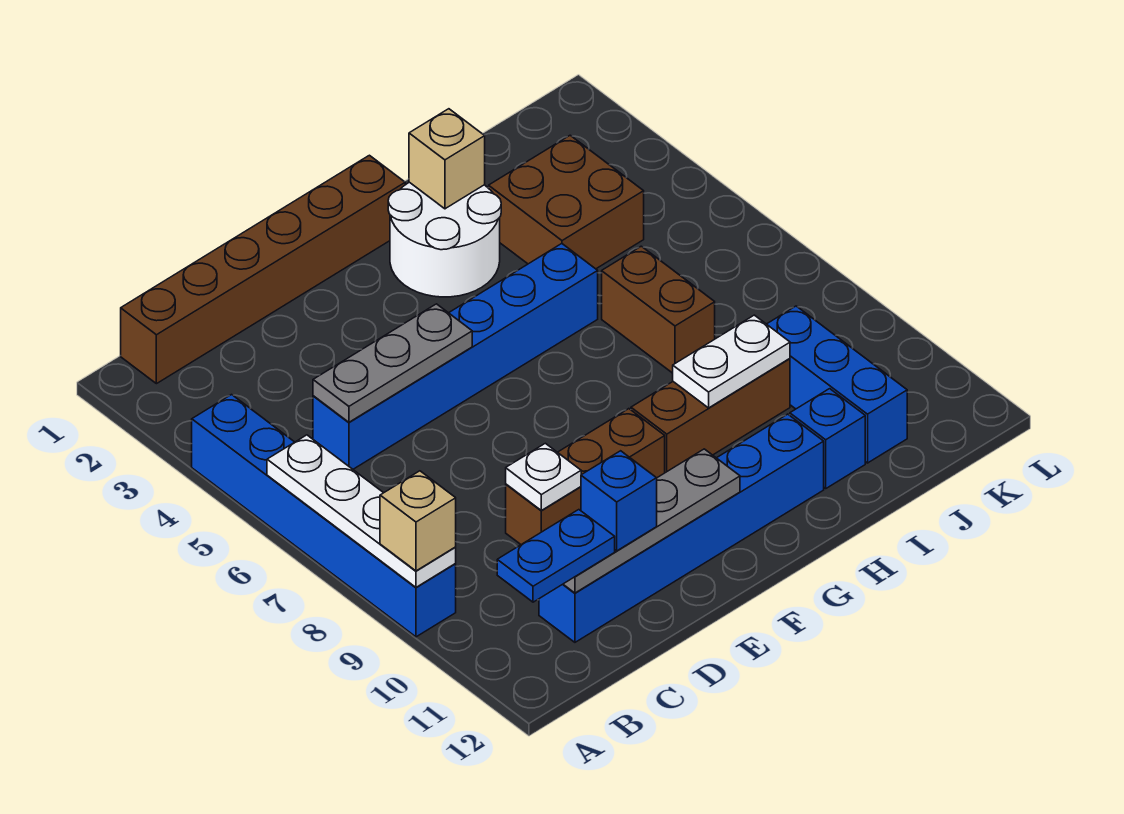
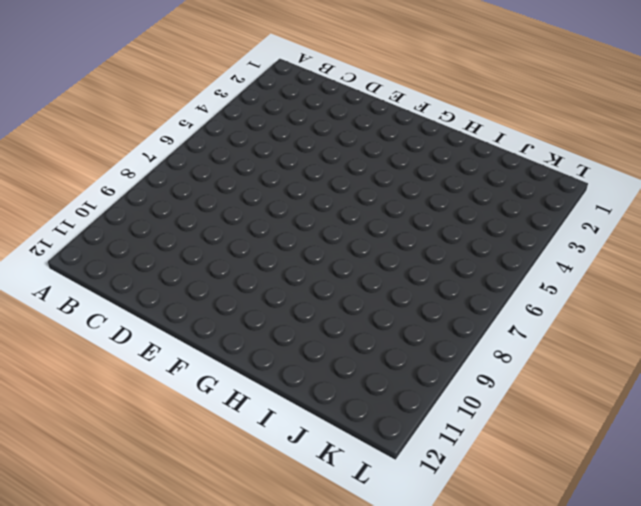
none -> blue 1x6 brick [192,395,456,637]
none -> brown 1x6 brick [121,155,405,384]
none -> blue 1x6 brick [313,244,598,469]

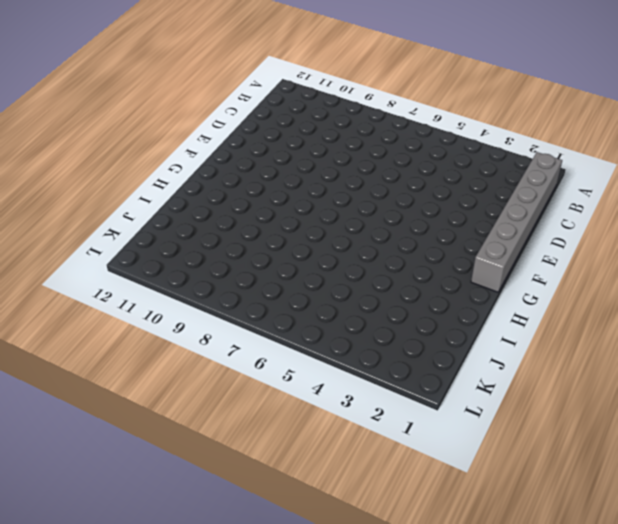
grey 1x6 brick [471,152,562,292] -> brown 1x6 brick [121,155,405,384]
none -> blue 1x6 brick [192,395,456,637]
none -> blue 1x6 brick [313,244,598,469]
none -> blue 1x6 brick [539,414,824,642]

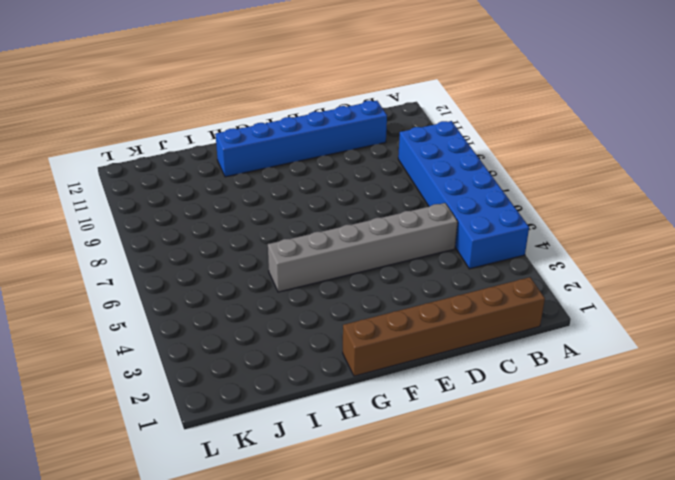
blue 2x6 brick [398,121,529,269] -> blue 1x6 brick [192,395,456,637]
grey 1x6 brick [268,203,458,292] -> blue 1x6 brick [313,244,598,469]
none -> brown 1x3 brick [506,409,665,544]
none -> white 2x2 round brick [388,182,501,297]
none -> brown 1x3 brick [631,359,790,473]

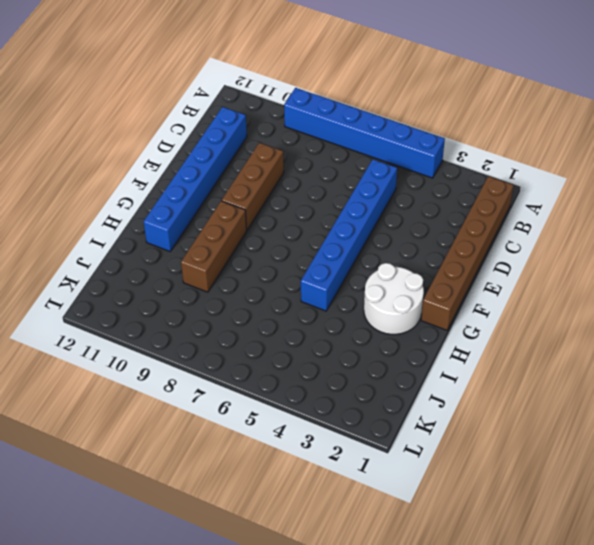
none -> brown 2x2 brick [489,135,644,269]
none -> brown 1x2 brick [602,246,715,373]
none -> blue 1x1 brick [790,389,865,488]

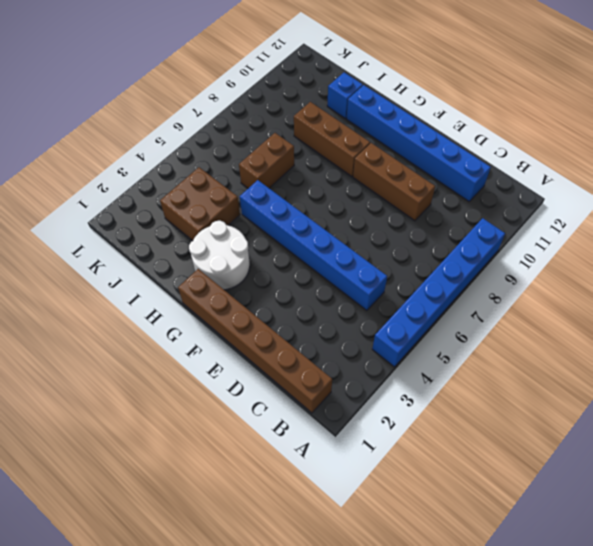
none -> blue 1x3 brick [767,306,907,463]
none -> white 1x4 plate [267,435,456,587]
none -> grey 1x3 plate [313,304,472,422]

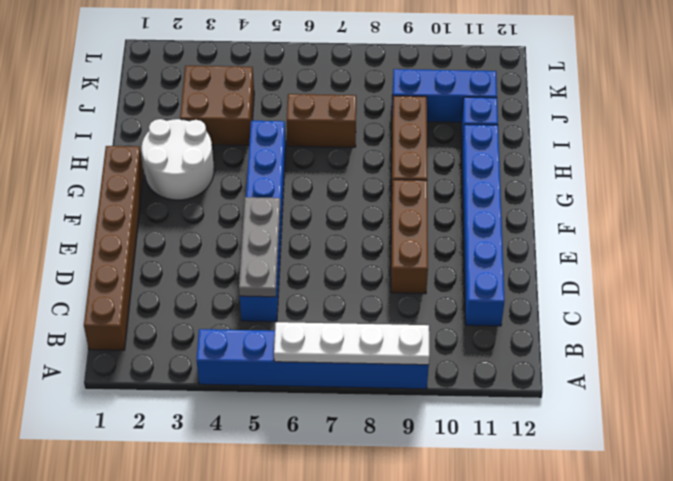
none -> grey 1x4 plate [563,449,740,593]
none -> white 1x1 plate [506,443,581,510]
none -> tan 1x1 brick [409,109,485,209]

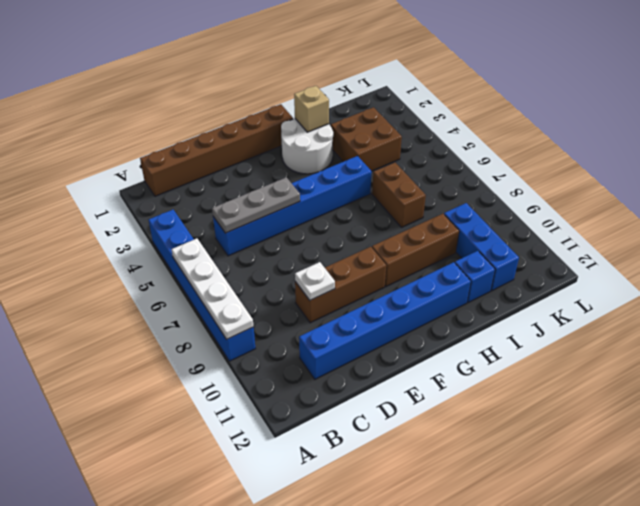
none -> grey 1x4 plate [563,449,740,593]
none -> white 1x2 plate [673,315,790,408]
none -> tan 1x1 brick [380,471,456,571]

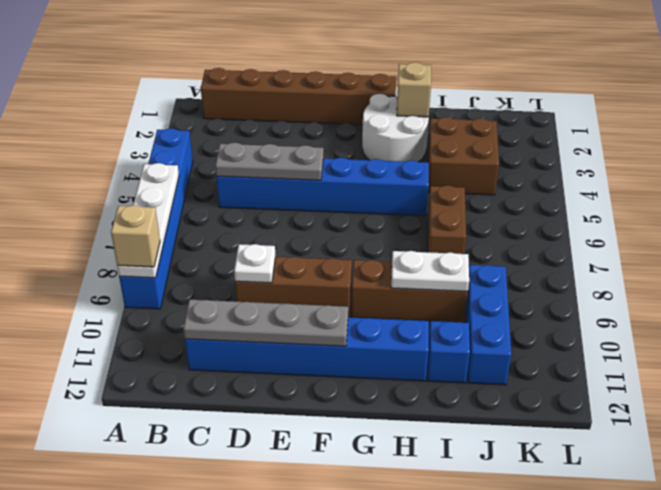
none -> blue 1x2 plate [497,510,615,602]
none -> blue 1x1 brick [581,451,657,551]

